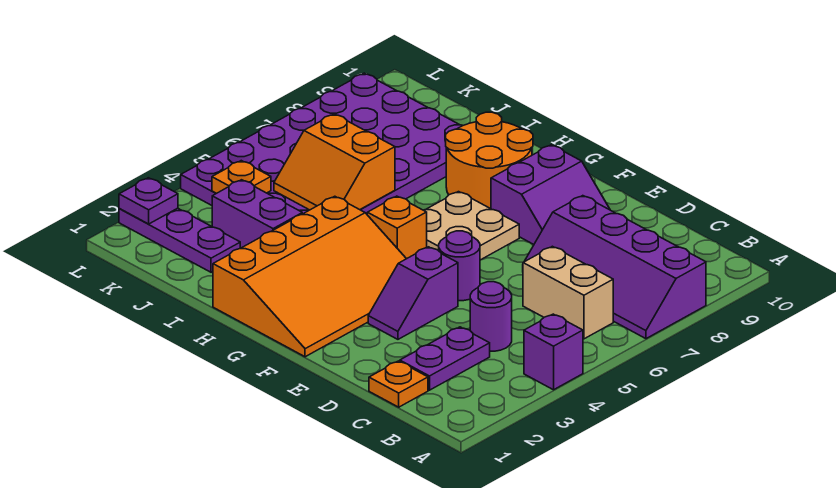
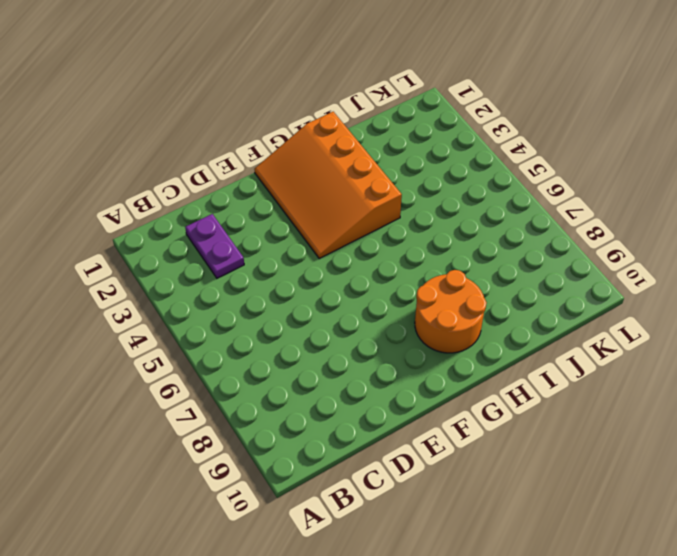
none -> purple 1x1 brick [524,314,583,390]
none -> purple 2x4 slope [524,196,706,339]
none -> tan 1x2 brick [523,246,613,339]

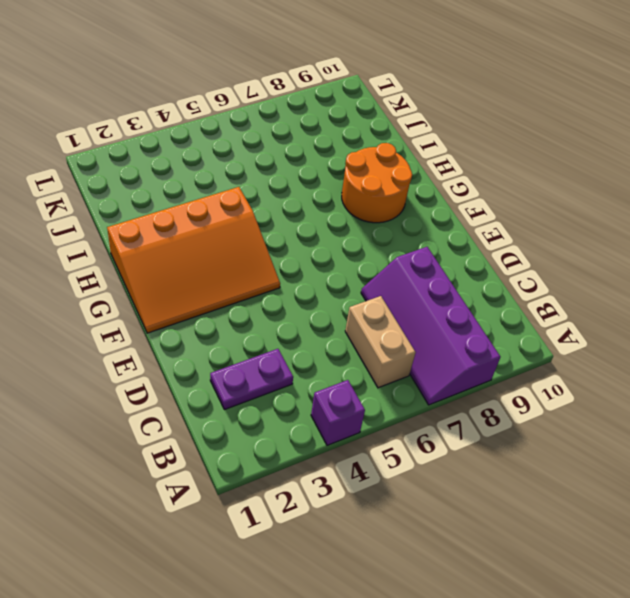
none -> orange 1x1 plate [369,361,428,407]
none -> purple 1x1 round brick [470,282,512,351]
none -> purple 1x2 slope [368,247,458,339]

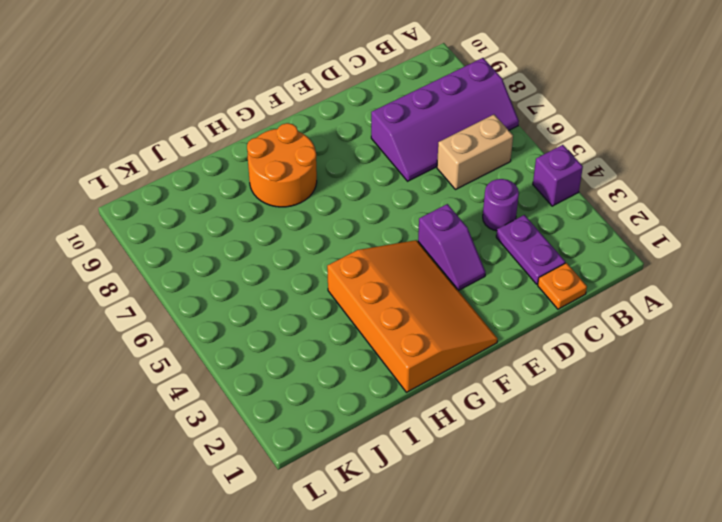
none -> purple 1x1 round brick [439,231,480,301]
none -> purple 2x2 slope [491,145,610,244]
none -> tan 2x2 plate [424,192,519,260]

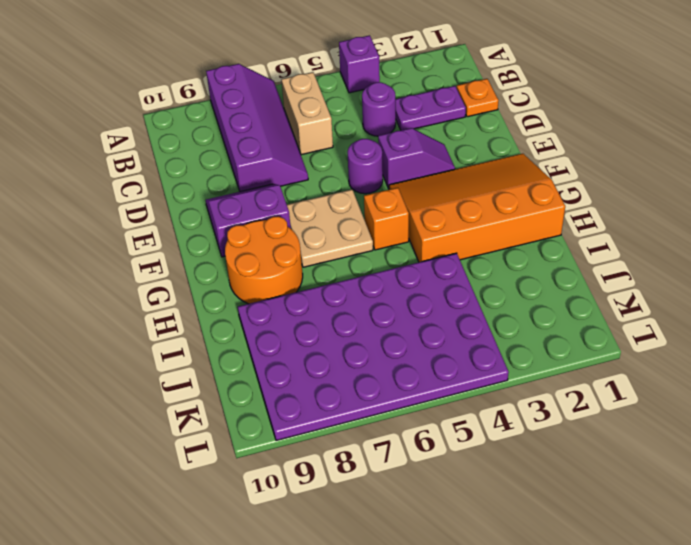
none -> purple 1x2 brick [212,180,302,248]
none -> purple 1x3 plate [119,208,240,272]
none -> orange 2x2 slope [274,114,395,210]

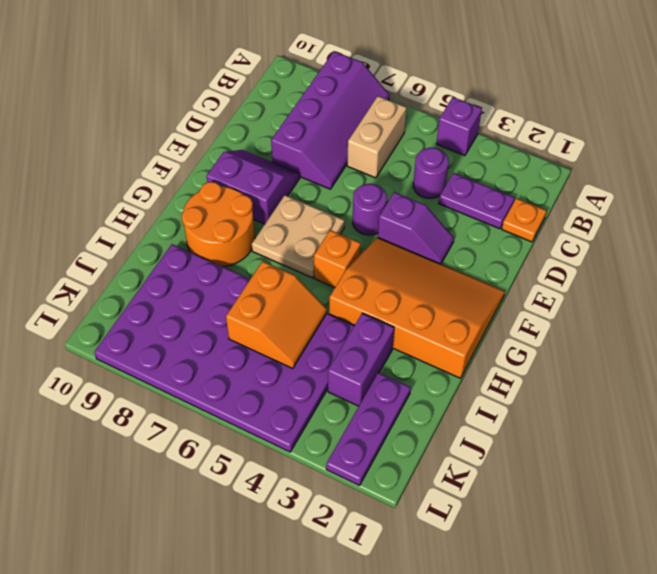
none -> orange 1x1 plate [212,161,271,193]
none -> purple 1x1 plate [119,178,178,224]

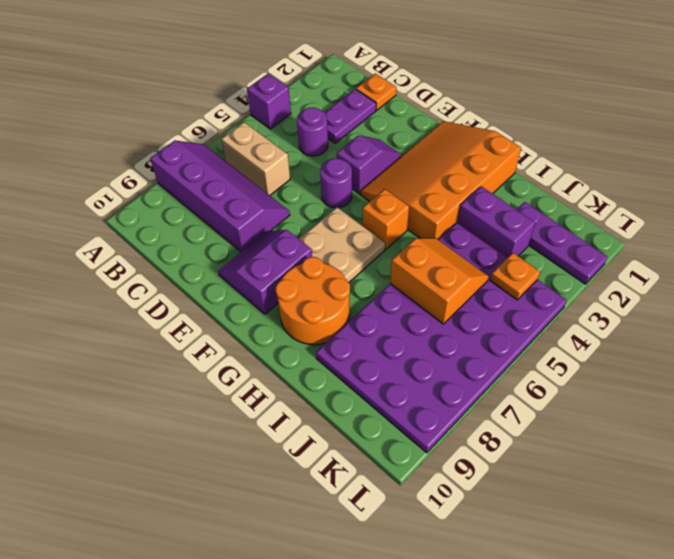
none -> purple 1x1 plate [119,178,178,224]

